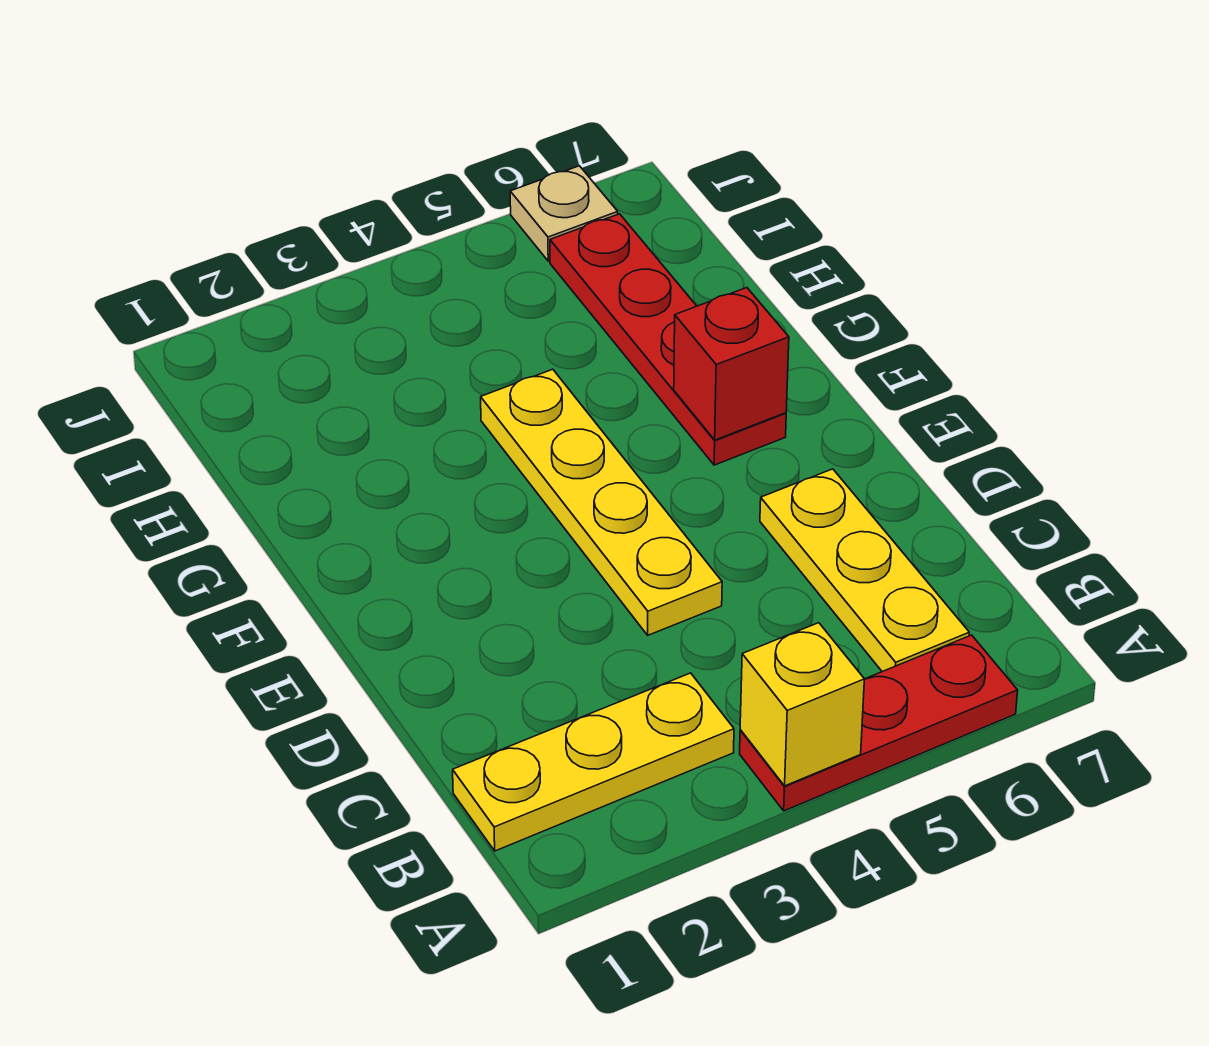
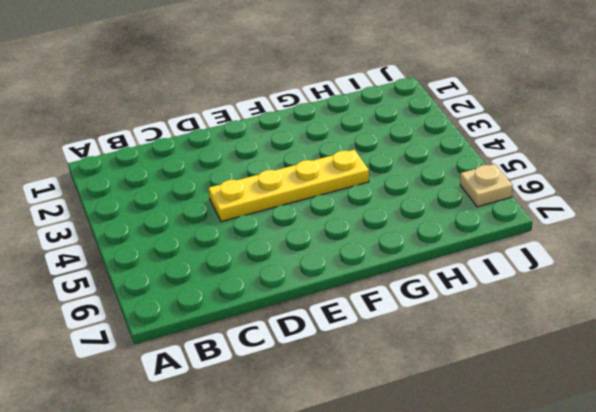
none -> red 1x3 plate [740,635,1018,811]
none -> yellow 1x3 plate [453,673,734,851]

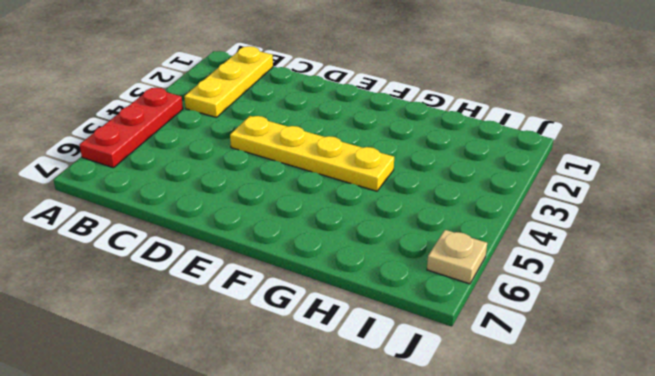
none -> yellow 1x3 plate [760,469,969,672]
none -> red 1x4 plate [550,214,786,465]

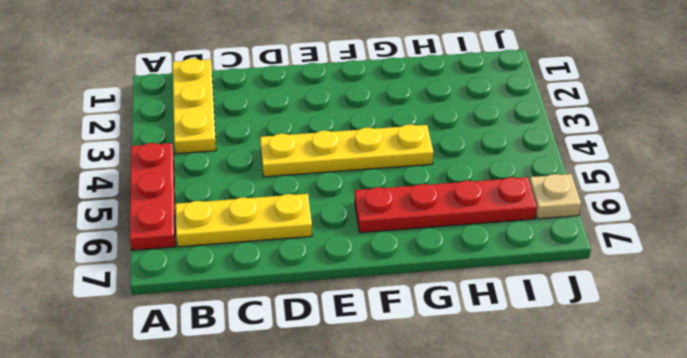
none -> yellow 1x1 brick [740,623,864,786]
none -> red 1x1 brick [674,288,789,440]

